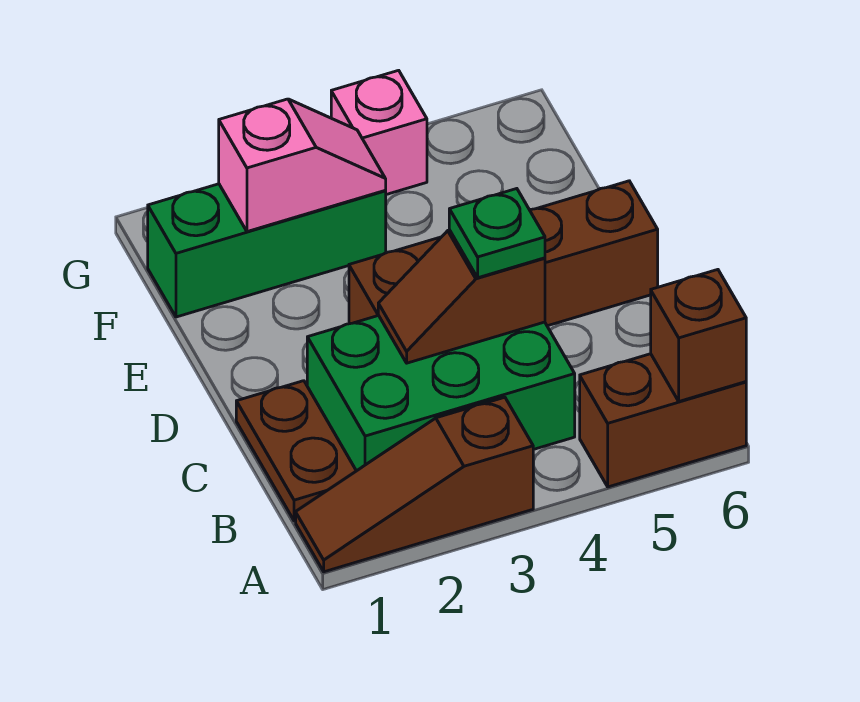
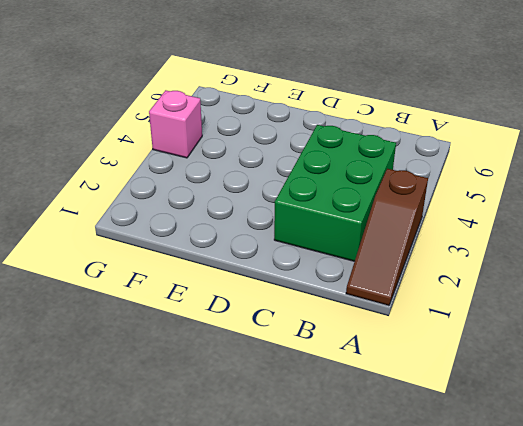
none -> brown 1x2 brick [580,354,746,487]
none -> brown 1x2 plate [236,381,356,521]

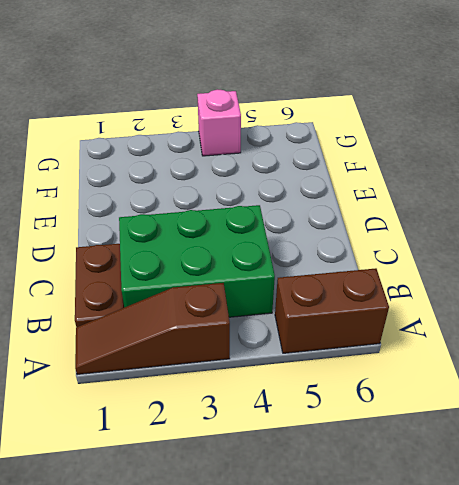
none -> brown 1x4 brick [349,181,658,326]
none -> green 1x3 brick [148,184,386,317]

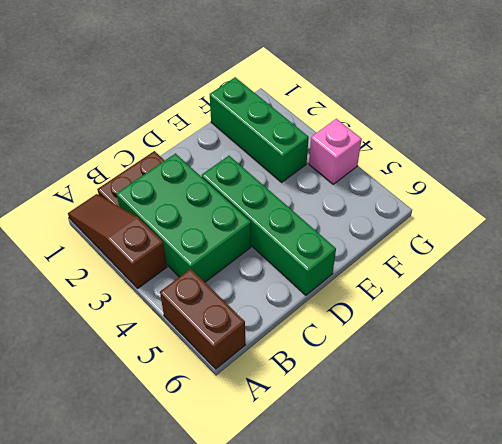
green 1x4 brick [202,156,336,295] -> brown 1x4 brick [349,181,658,326]
none -> brown 1x1 brick [651,270,746,401]
none -> brown 1x2 slope [378,230,545,363]

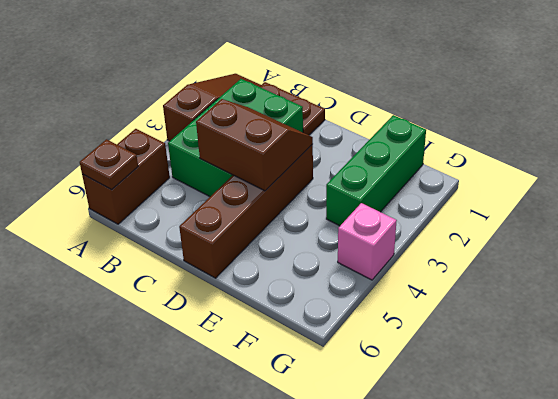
brown 1x1 plate [80,139,138,190] -> brown 1x1 brick [651,270,746,401]
brown 2x2 slope [196,99,313,191] -> brown 1x2 slope [378,230,545,363]
none -> pink 1x2 slope [219,99,386,232]
none -> green 1x1 plate [449,189,545,278]

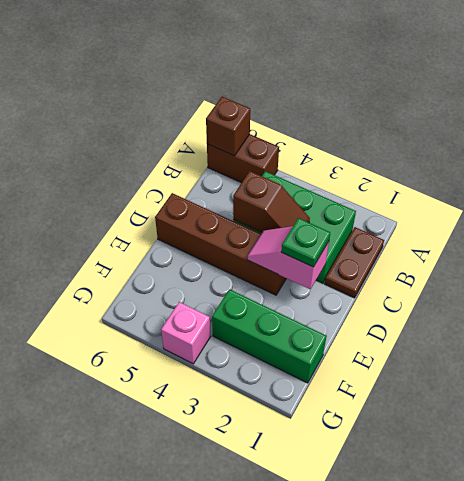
pink 1x2 slope [247,226,329,289] -> pink 1x2 slope moved to [219,99,386,232]
green 1x1 plate [281,218,330,267] -> green 1x1 plate moved to [449,189,545,278]
none -> brown 1x3 slope [296,397,533,572]

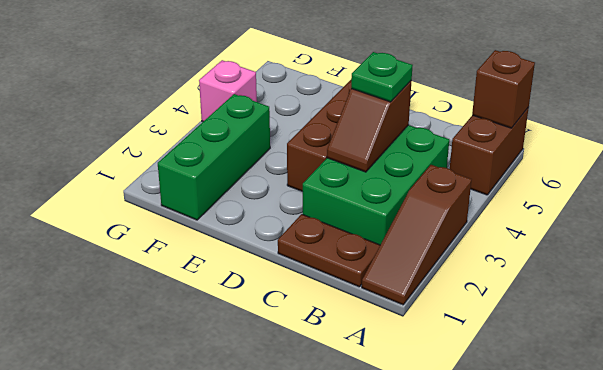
none -> pink 1x2 slope [219,99,386,232]

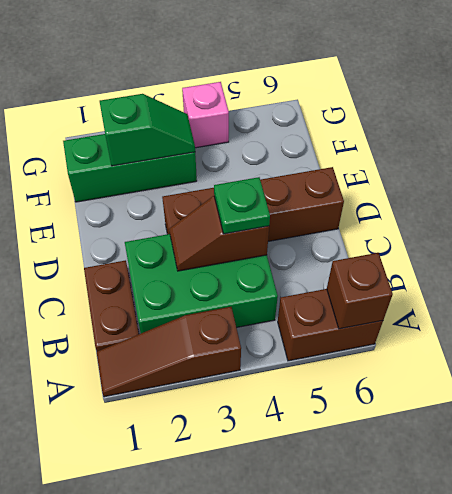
green 1x2 slope [100,94,195,166] -> pink 1x2 slope [219,99,386,232]

